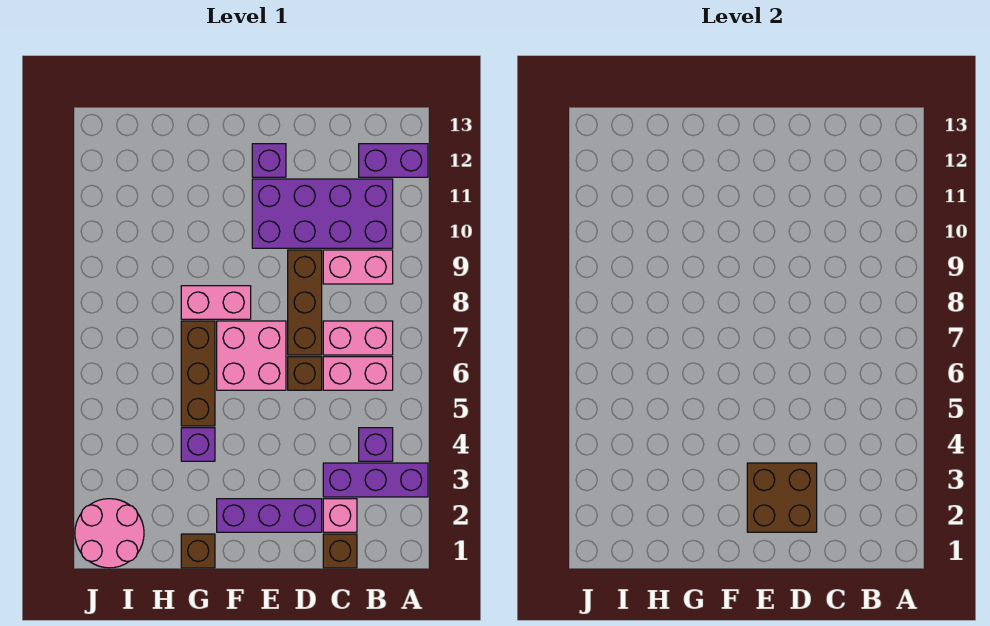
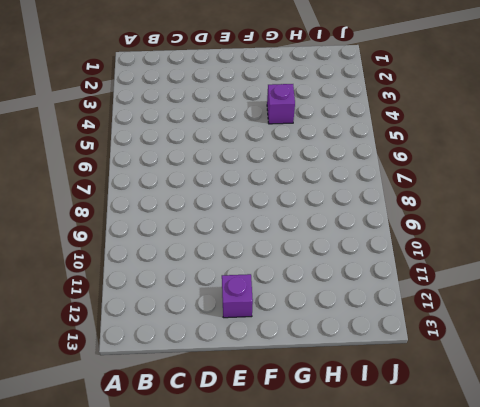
none -> purple 1x3 brick [323,463,428,497]
none -> purple 1x2 brick [359,144,428,177]
none -> purple 1x1 brick [359,428,393,461]

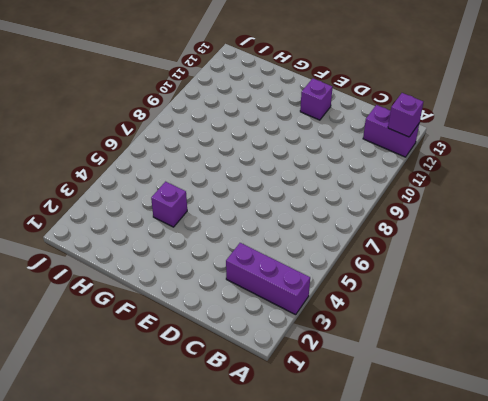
purple 1x1 brick [388,93,423,137] -> purple 1x1 brick moved to [359,428,393,461]
none -> pink 1x2 brick [323,357,393,390]
none -> pink 1x2 brick [323,321,393,355]
none -> pink 1x2 brick [323,250,393,284]

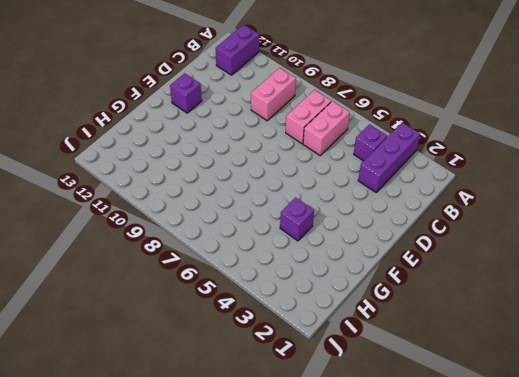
none -> purple 2x4 brick [252,179,393,248]
none -> brown 1x1 brick [323,534,357,568]
none -> pink 1x1 brick [323,499,357,532]

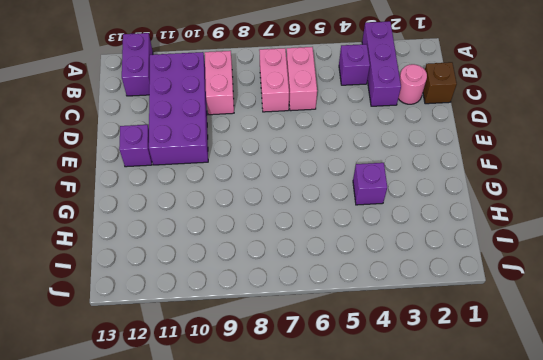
pink 1x1 round brick [398,64,427,104] -> pink 1x1 brick [323,499,357,532]
none -> purple 1x3 brick [217,499,322,532]
none -> brown 1x1 brick [288,357,322,390]
none -> brown 1x3 brick [288,250,322,355]

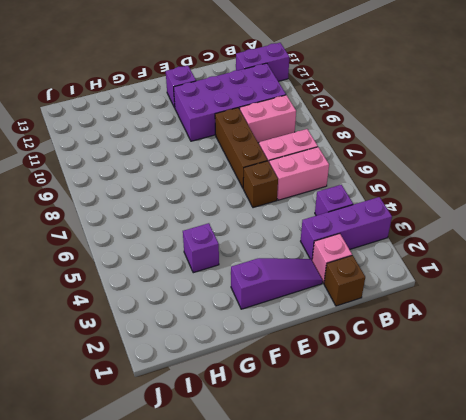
purple 1x3 slope [231,258,323,309] -> purple 1x3 brick [217,499,322,532]
none -> pink 2x2 brick [217,321,286,390]
none -> pink 1x2 brick [181,286,251,319]
none -> brown 1x1 brick [181,534,215,568]

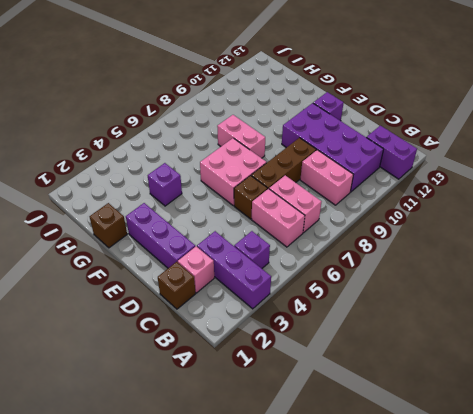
none -> brown 1x3 brick [181,321,215,426]
none -> pink 2x2 round brick [75,499,144,568]
none -> brown 2x2 brick [747,463,817,532]

